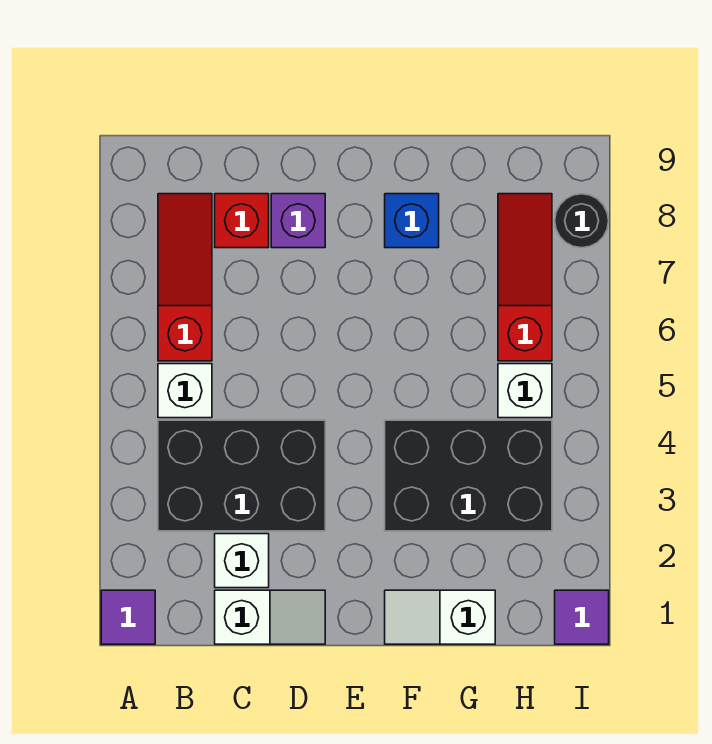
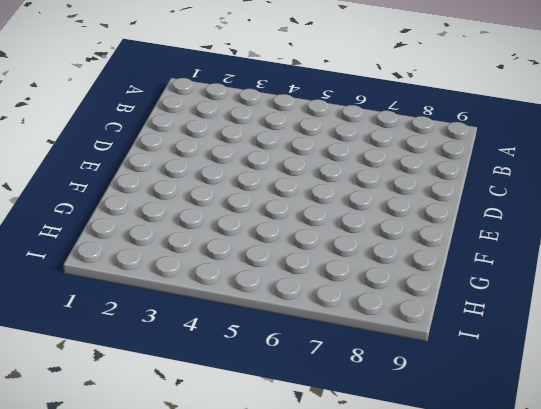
none -> purple 1x1 tile [101,590,155,644]
none -> black 2x3 brick [158,420,325,531]
none -> white 1x1 brick [158,364,212,418]

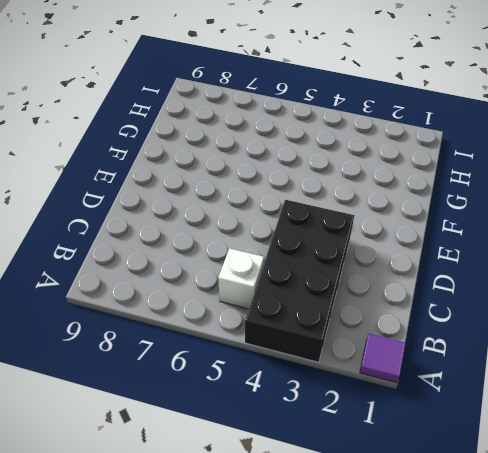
black 2x4 brick [245,200,355,362] -> black 2x3 brick [158,420,325,531]
none -> red 1x3 slope [158,194,212,361]
none -> white 1x2 slope [215,590,325,644]
none -> white 1x1 brick [215,534,269,588]

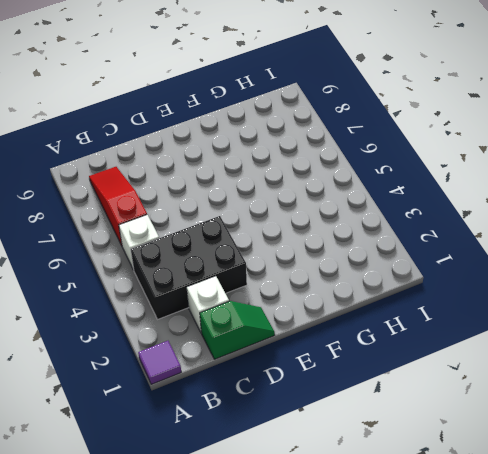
green 1x2 slope [200,301,275,359] -> white 1x2 slope [215,590,325,644]
none -> red 1x1 brick [215,194,269,248]
none -> purple 1x1 brick [271,194,325,248]
none -> white 1x2 slope [385,590,495,644]

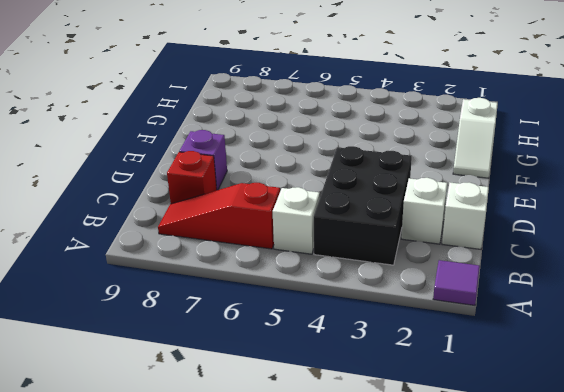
none -> black 2x3 brick [385,420,552,531]
none -> blue 1x1 brick [385,194,439,248]
none -> white 1x1 brick [498,364,552,418]

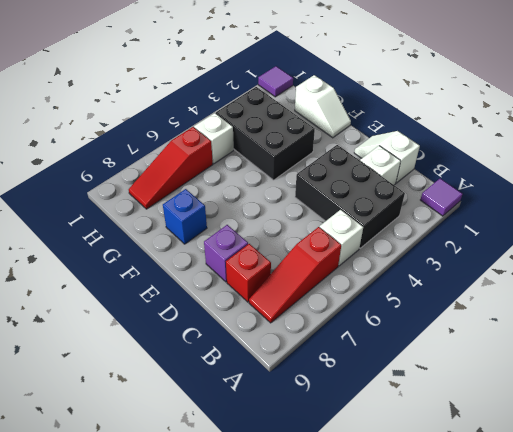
none -> black 1x1 round brick [555,194,609,248]

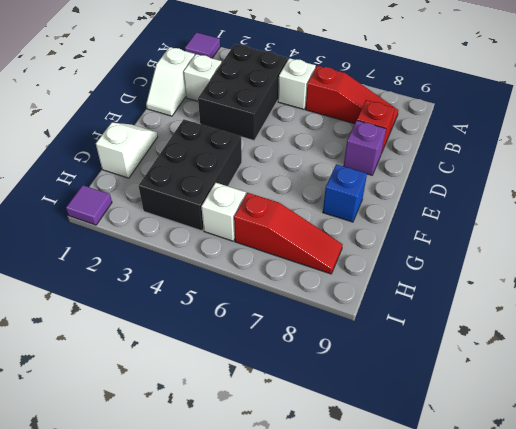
none -> black 1x1 round brick [555,194,609,248]

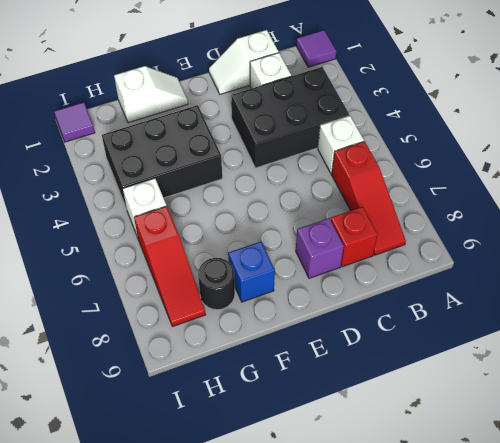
black 1x1 round brick [198,258,235,310] -> black 1x1 round brick moved to [555,194,609,248]

